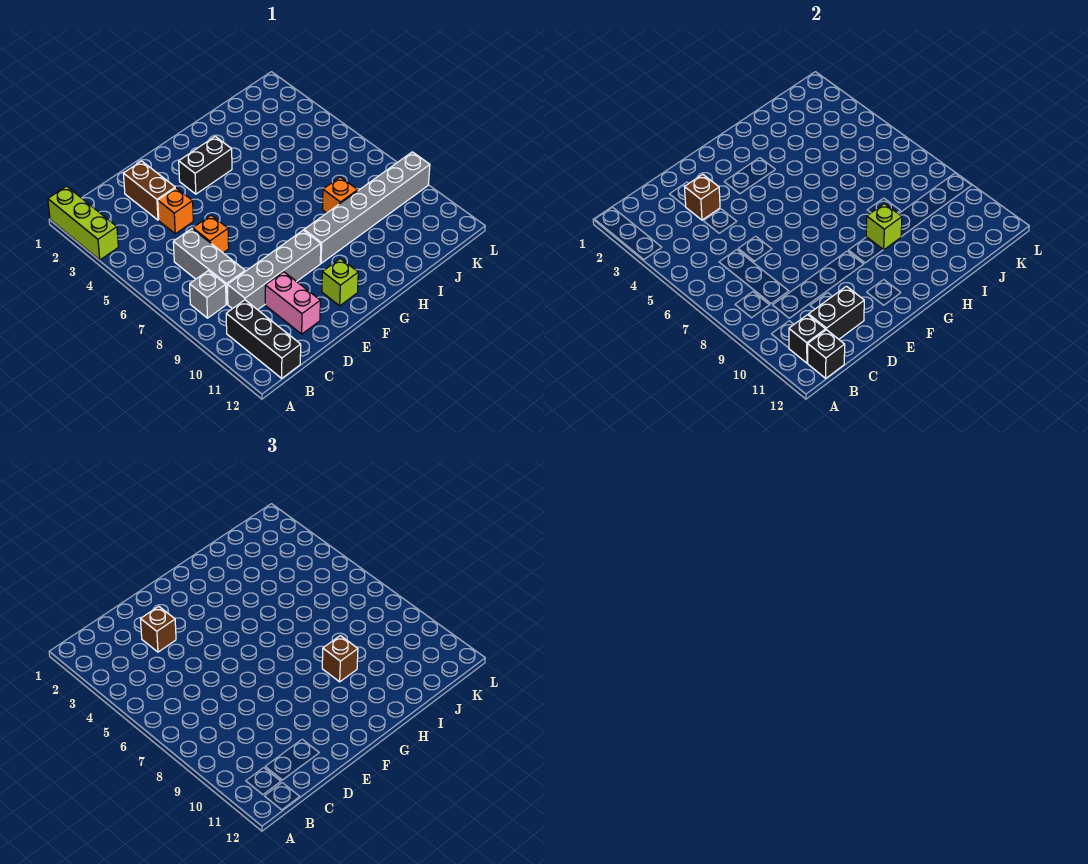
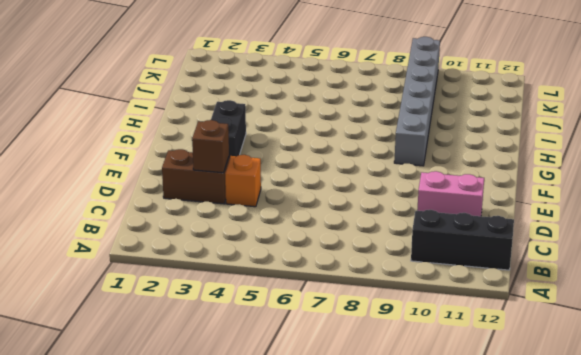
none -> lime 1x3 brick [48,186,118,260]
none -> grey 1x1 brick [190,271,226,318]
none -> grey 1x3 brick [173,229,245,304]

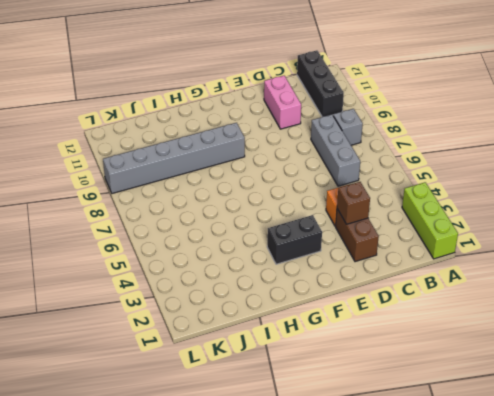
none -> grey 1x4 brick [227,230,321,310]
none -> orange 1x1 brick [193,215,229,253]
none -> lime 1x1 brick [322,259,358,306]

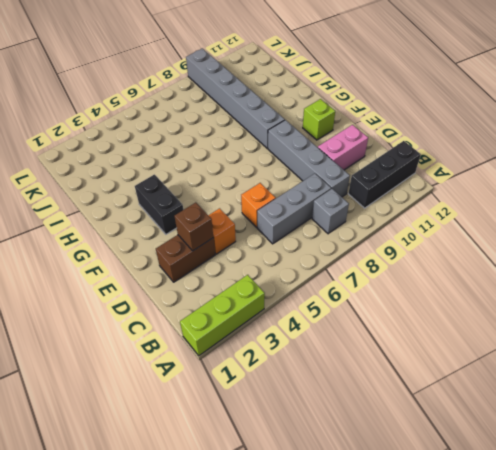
none -> orange 1x1 brick [322,177,358,213]
none -> black 1x1 brick [789,315,826,363]
none -> black 1x1 brick [808,330,845,378]

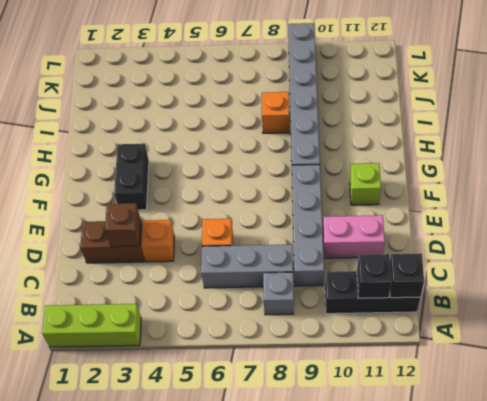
none -> black 1x2 brick [809,286,864,339]
none -> lime 1x1 brick [866,204,902,250]
none -> brown 1x1 brick [141,606,176,652]

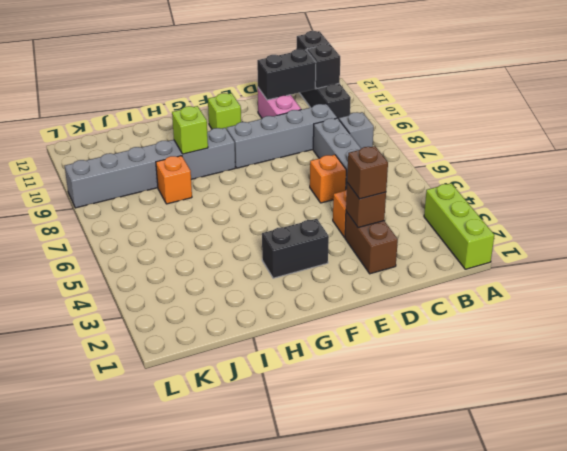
none -> brown 1x1 brick [322,636,358,682]

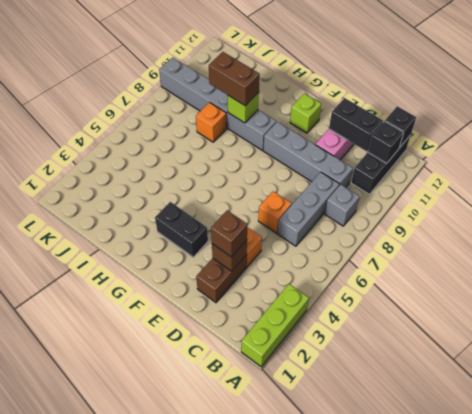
brown 1x2 brick [209,52,260,106] -> brown 1x1 brick [322,636,358,682]

